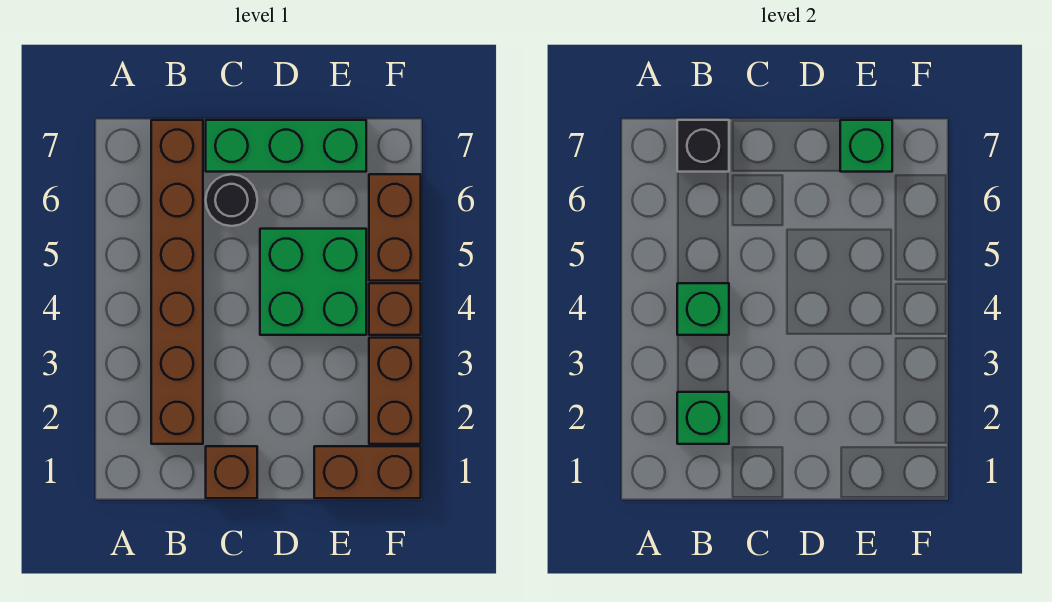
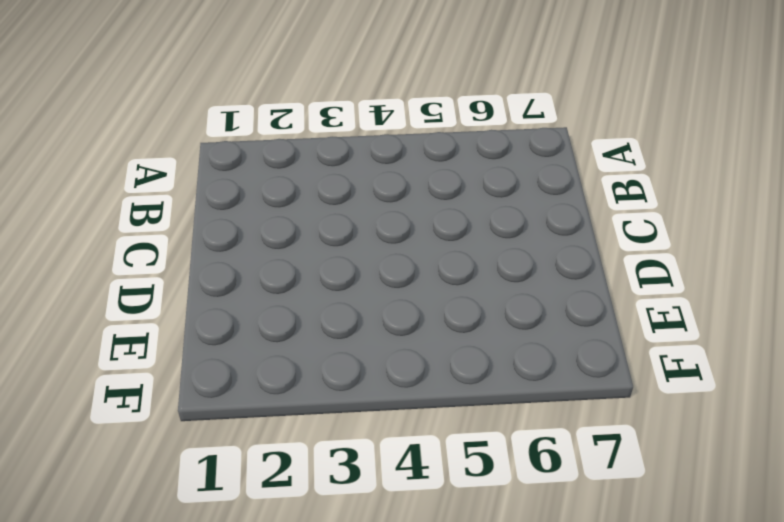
none -> brown 1x6 brick [151,120,203,444]
none -> brown 1x1 brick [206,446,257,498]
none -> black 1x1 round brick [206,174,257,226]

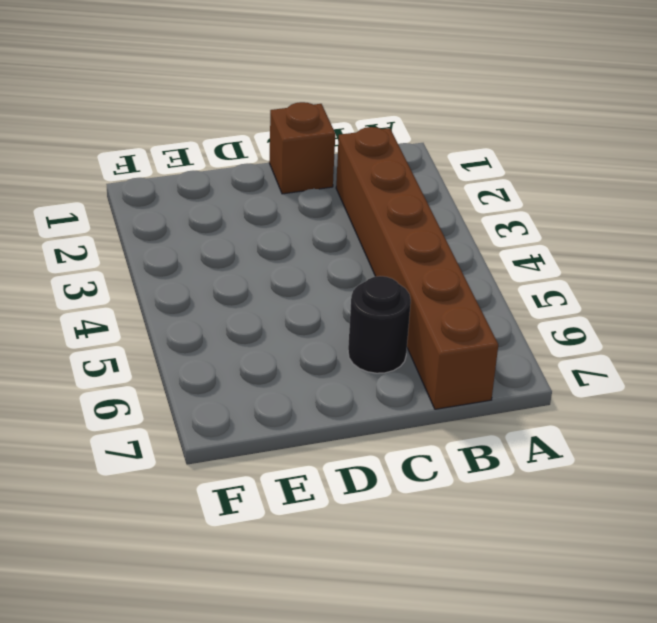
none -> green 1x3 brick [206,120,366,172]
none -> green 2x2 brick [260,229,366,335]
none -> brown 1x2 brick [314,446,421,498]

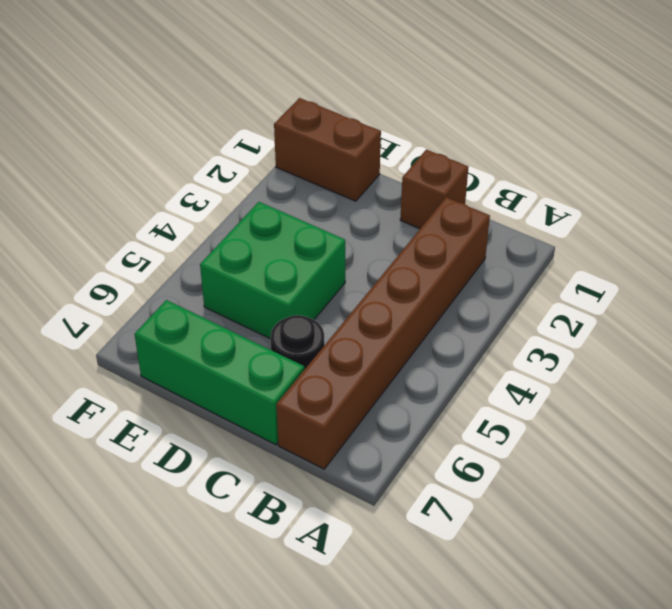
none -> brown 1x2 brick [369,338,421,444]
none -> brown 1x1 brick [369,283,421,335]
none -> brown 1x2 brick [369,174,421,281]

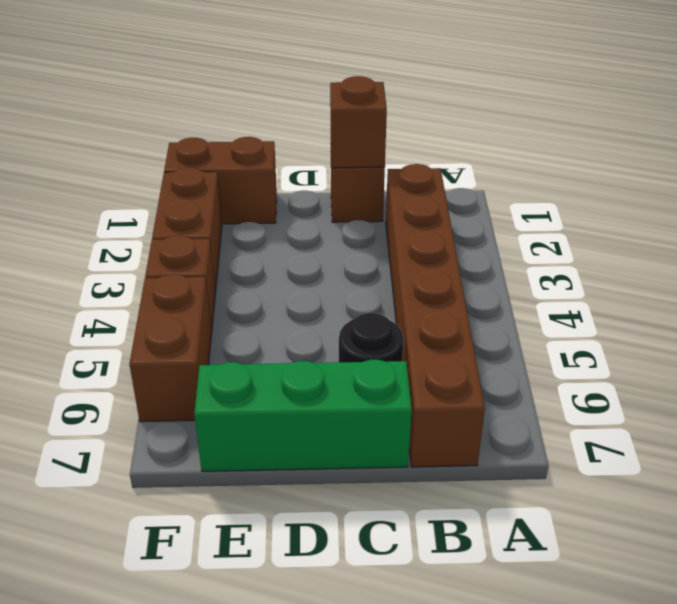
brown 1x1 brick [330,76,387,168] -> none
none -> green 2x2 brick [260,229,366,335]
none -> green 1x1 brick [677,392,729,444]
none -> green 1x1 brick [677,283,729,335]

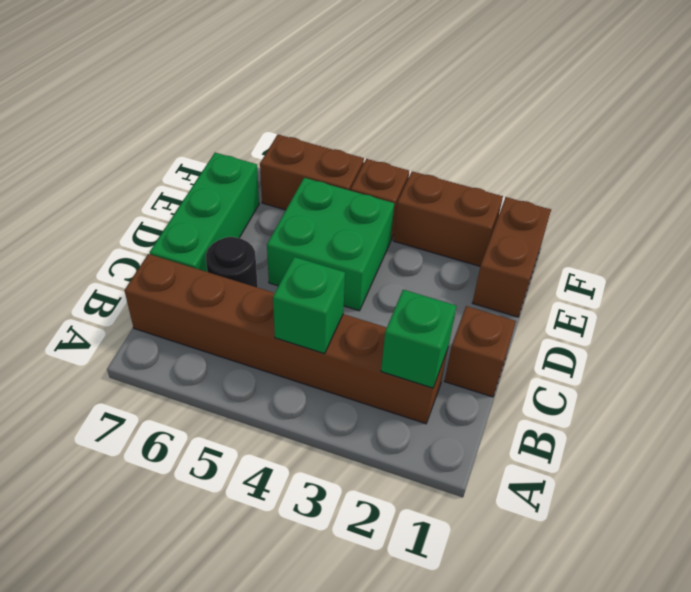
none -> black 1x1 brick [677,120,729,172]
none -> green 1x1 brick [840,120,892,172]

